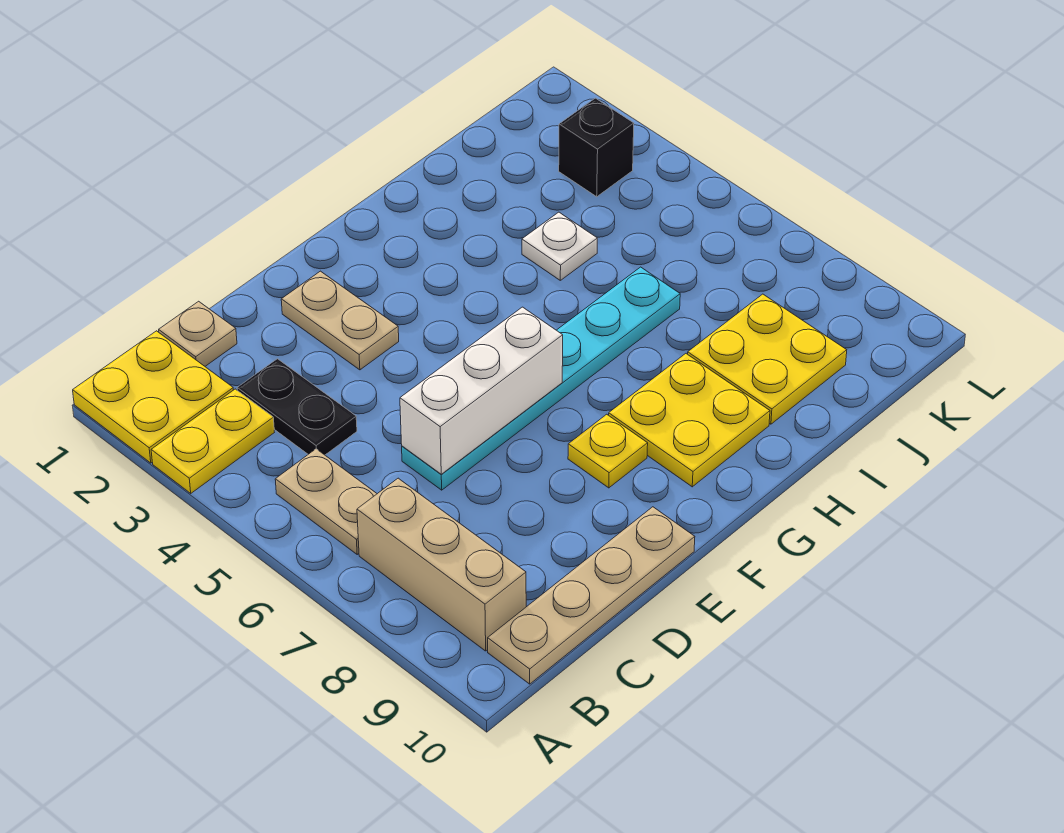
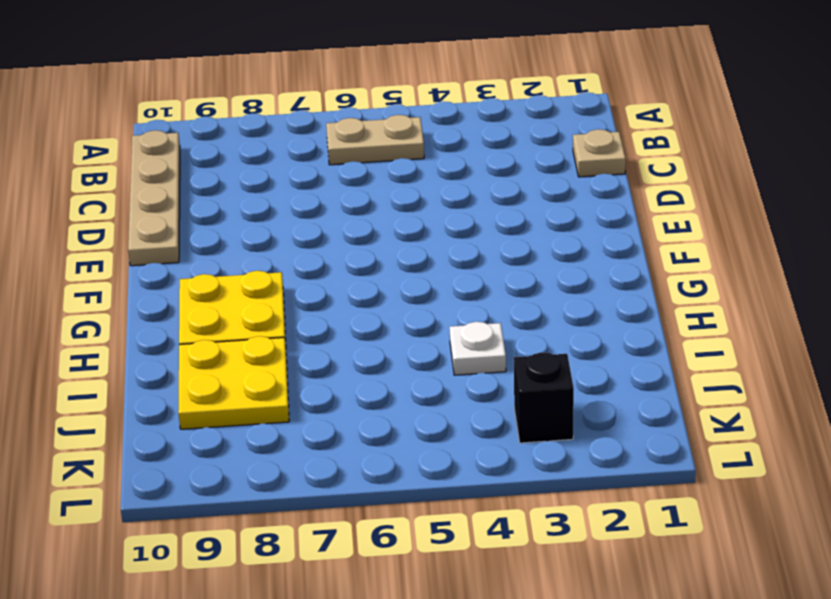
none -> yellow 2x2 plate [73,331,233,463]
none -> yellow 1x2 plate [151,389,274,493]
none -> tan 1x3 brick [357,478,526,651]

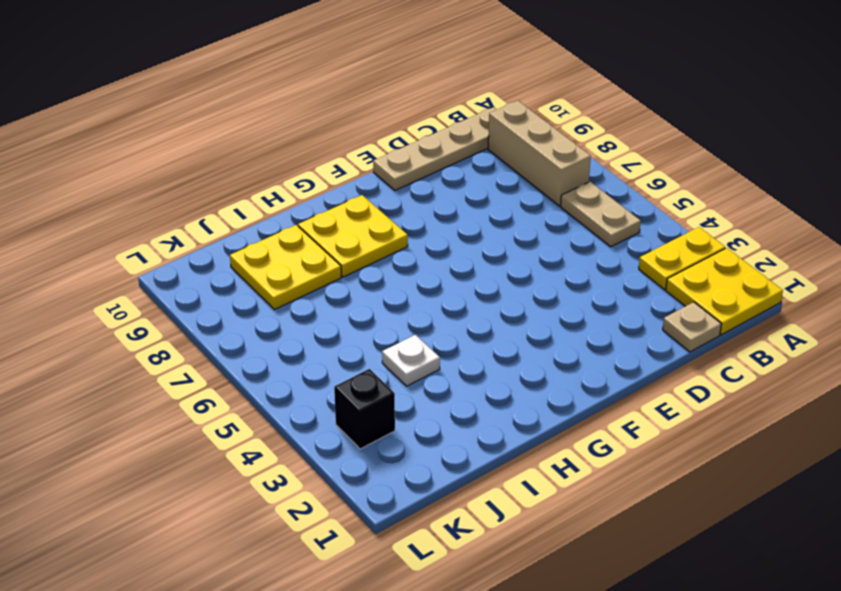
none -> black 1x2 plate [237,359,357,455]
none -> cyan 1x6 plate [402,267,680,490]
none -> tan 1x2 plate [281,271,399,370]

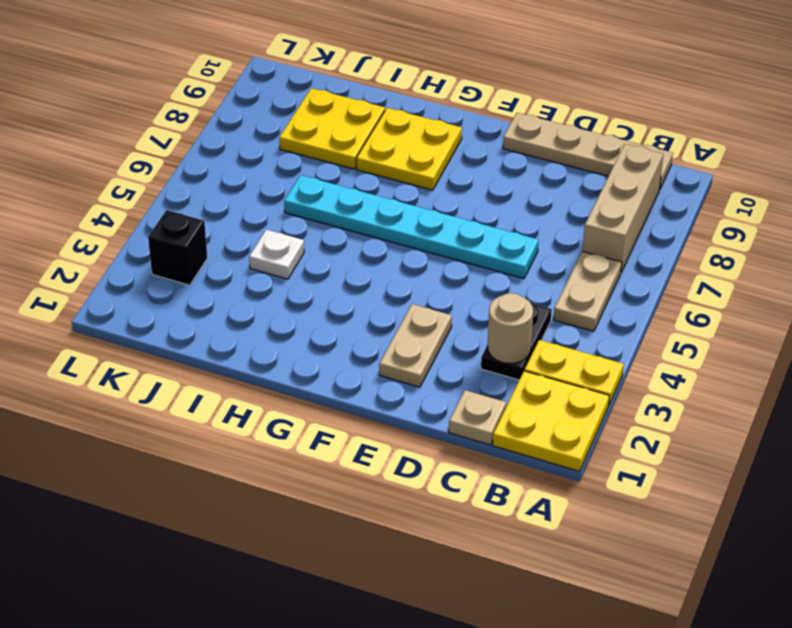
tan 1x1 round brick [488,293,533,364] -> none
none -> yellow 1x1 plate [568,414,648,488]
none -> white 1x3 brick [400,307,563,474]

